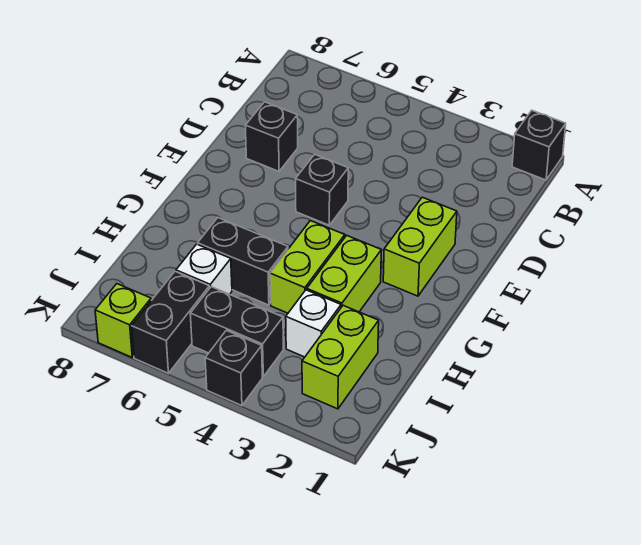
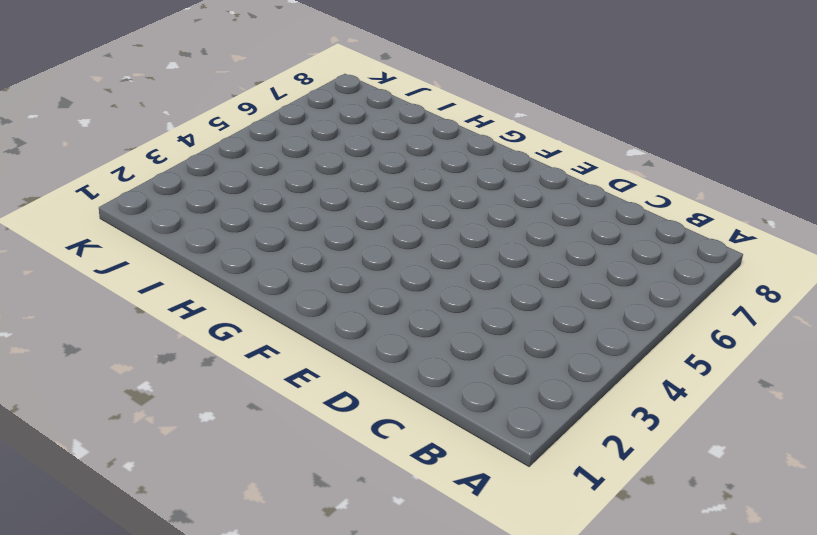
none -> black 1x1 brick [512,110,566,180]
none -> black 1x1 brick [245,102,298,171]
none -> lime 1x2 brick [383,197,457,296]

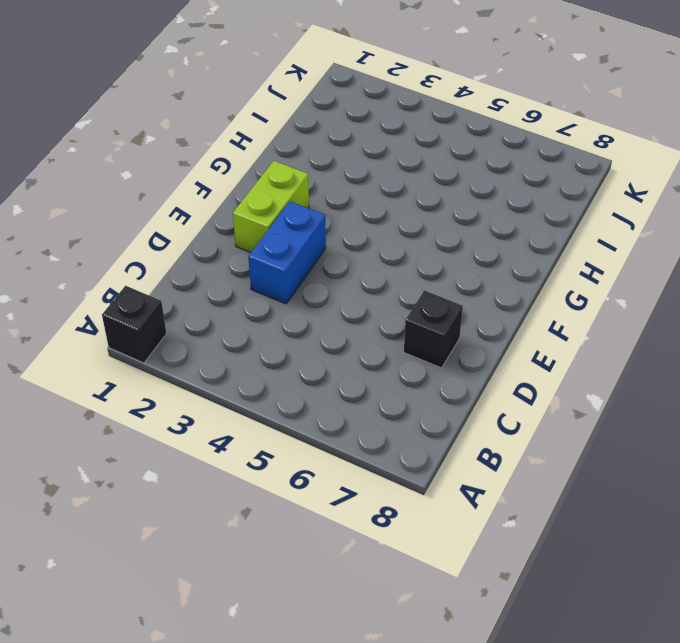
blue 1x2 brick [248,201,326,304] -> none
none -> black 1x1 brick [296,154,348,225]
none -> lime 1x2 brick [307,235,381,312]
none -> lime 1x2 brick [270,221,345,313]

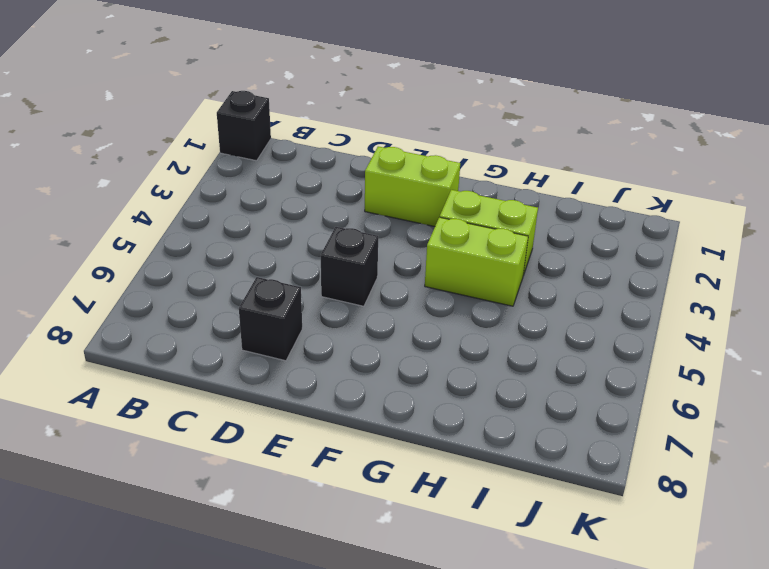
none -> black 1x2 brick [198,218,288,305]
none -> lime 1x2 brick [302,306,379,409]
none -> white 1x1 brick [286,290,341,357]

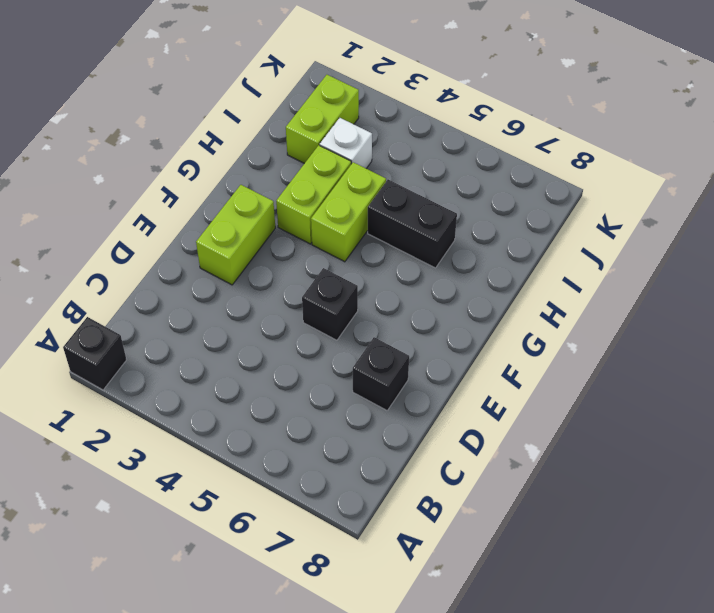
none -> white 1x1 brick [176,244,232,294]
none -> black 1x2 brick [190,287,284,376]
none -> black 1x2 brick [132,271,210,373]

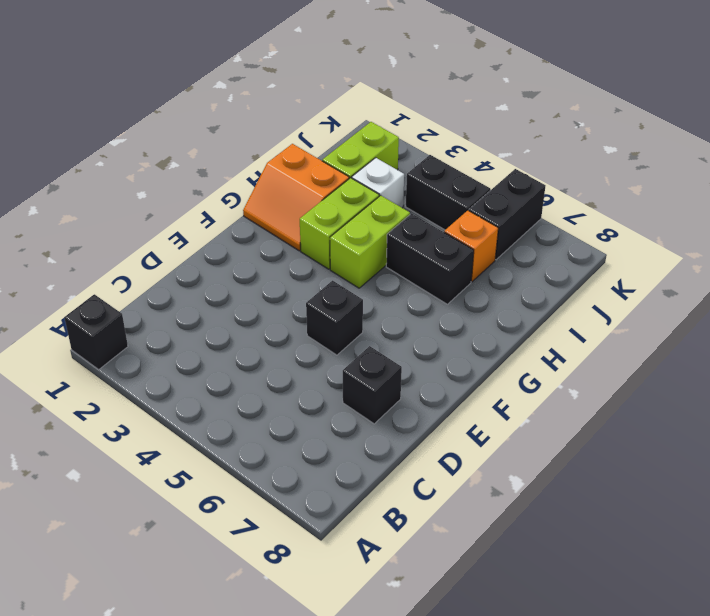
orange 2x2 slope [243,144,349,251] -> none
orange 1x1 brick [444,210,498,282] -> white 1x1 brick [176,244,232,294]
none -> lime 1x2 brick [383,197,457,296]
none -> black 1x1 brick [205,330,262,406]
none -> lime 1x1 brick [95,284,151,357]

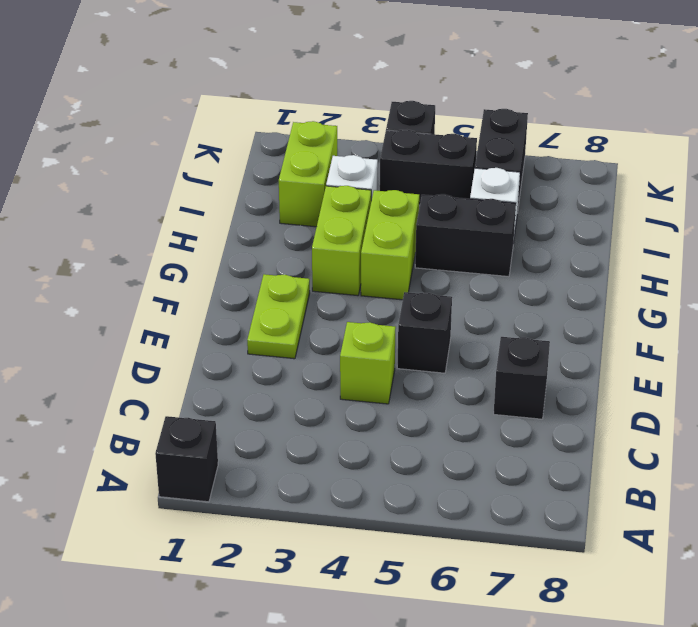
lime 1x1 brick [340,322,396,404] -> lime 1x1 brick moved to [95,284,151,357]
lime 1x2 plate [247,274,310,359] -> lime 1x2 brick [383,197,457,296]

